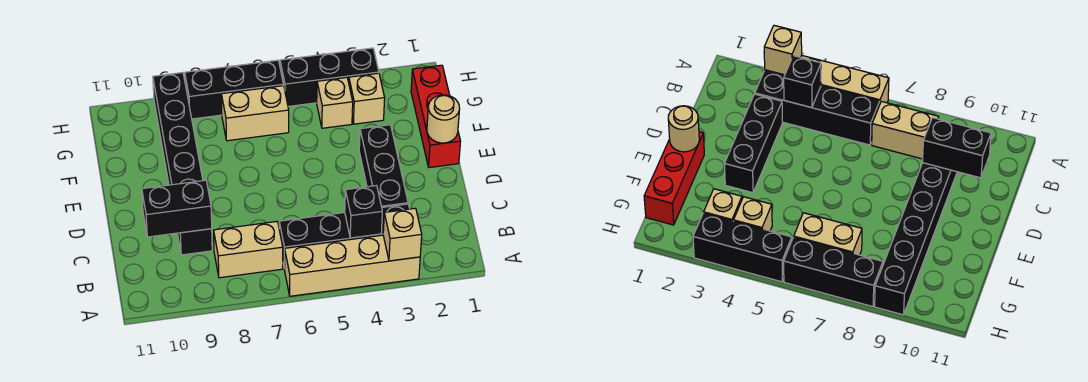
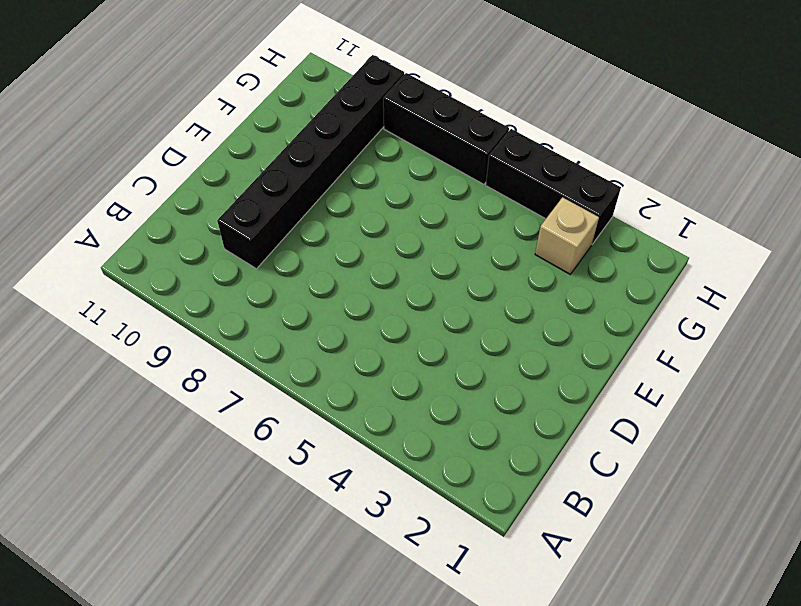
none -> tan 1x4 brick [284,235,420,296]
none -> black 1x4 brick [279,204,409,268]
none -> tan 1x2 brick [214,222,283,278]

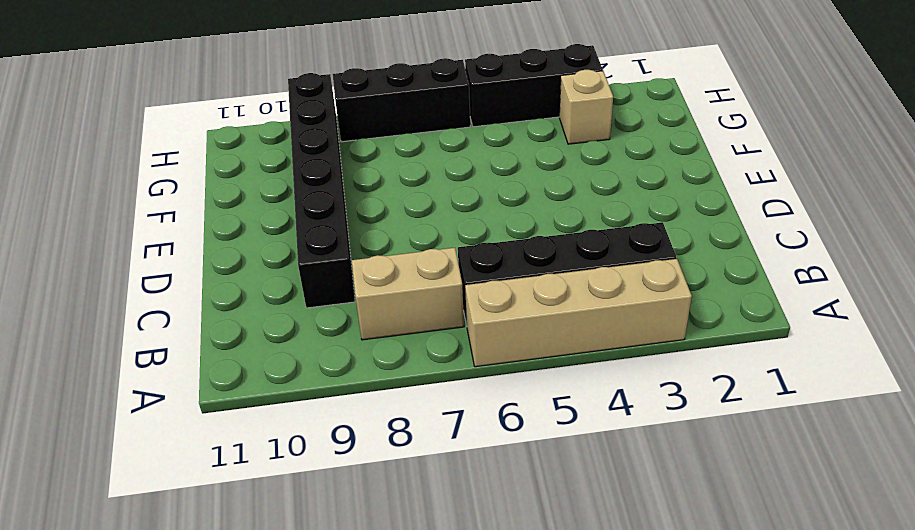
none -> black 1x3 brick [359,125,408,207]
none -> red 1x3 brick [411,65,461,168]
none -> tan 1x1 brick [317,78,353,128]

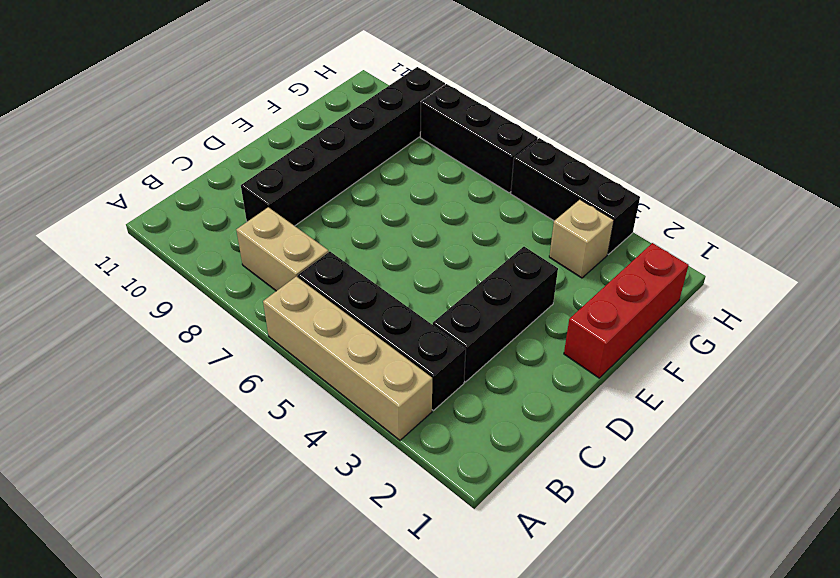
none -> tan 1x1 brick [317,78,353,128]
none -> tan 1x2 brick [221,86,289,141]
none -> tan 1x1 brick [383,208,422,261]

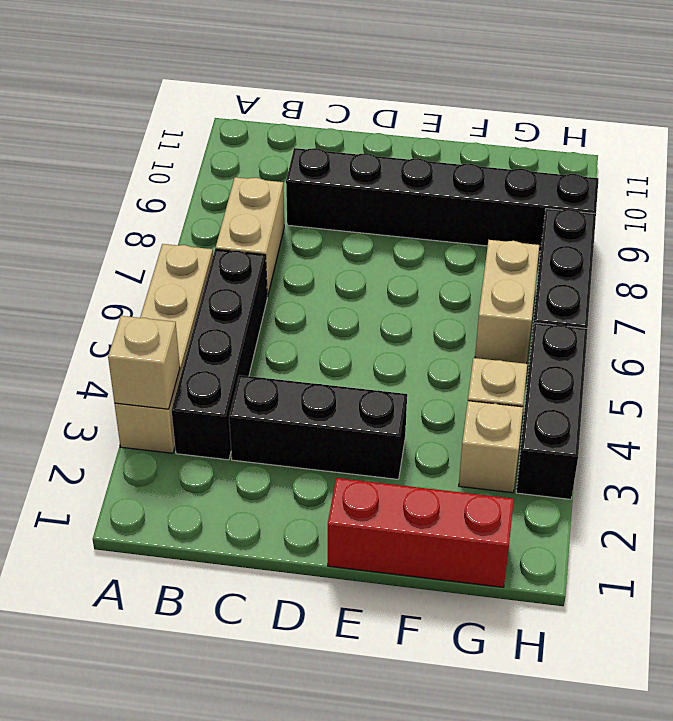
none -> black 1x1 brick [345,186,382,238]
none -> black 1x2 brick [142,180,212,237]
none -> tan 1x1 round brick [427,95,460,143]

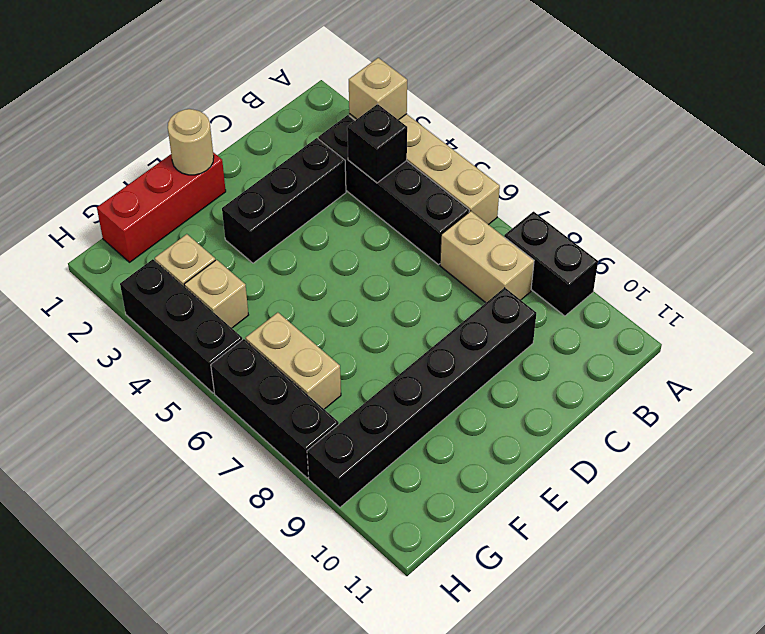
black 1x2 brick [504,212,598,316] -> black 1x2 brick moved to [142,180,212,237]

